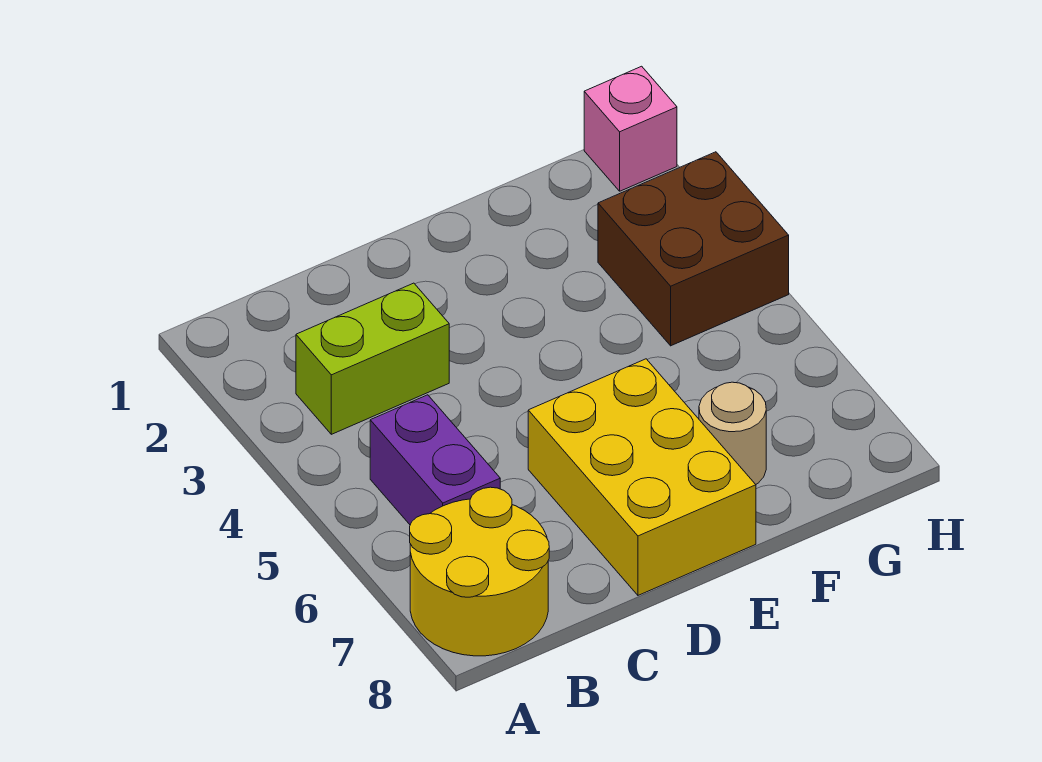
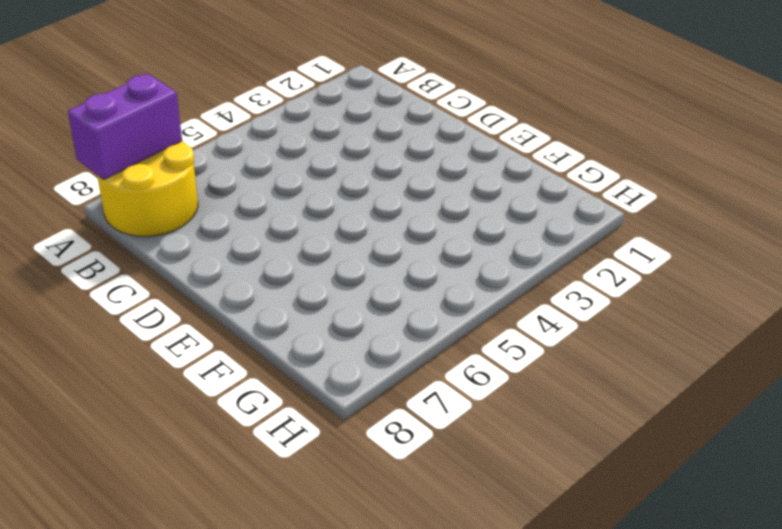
purple 1x2 brick [68,74,182,180] -> purple 1x2 brick moved to [370,395,500,525]
none -> lime 1x2 brick [296,283,449,434]
none -> yellow 2x3 brick [528,359,756,595]

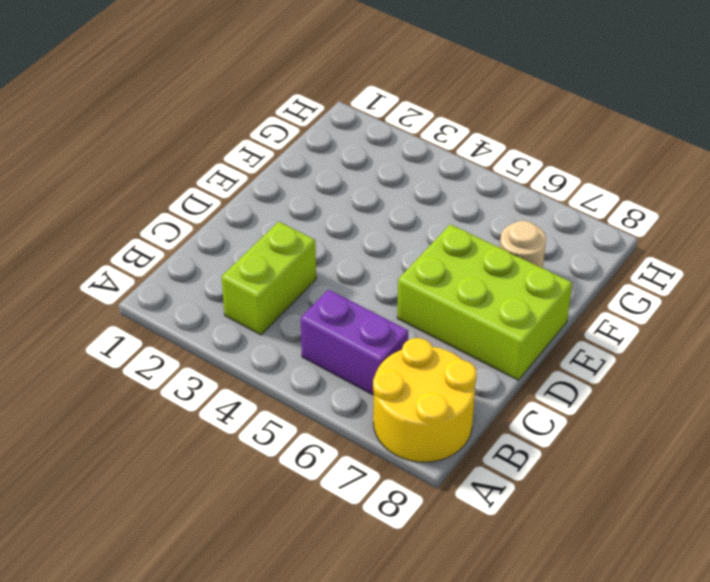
lime 2x3 brick [397,224,572,380] -> yellow 2x3 brick [528,359,756,595]
none -> brown 2x2 brick [598,152,789,346]
none -> pink 1x1 brick [584,66,677,191]

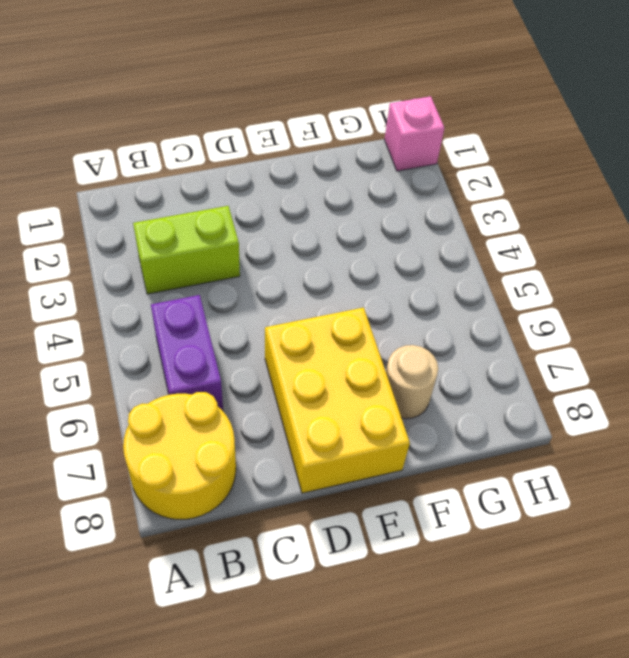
none -> brown 2x2 brick [598,152,789,346]

